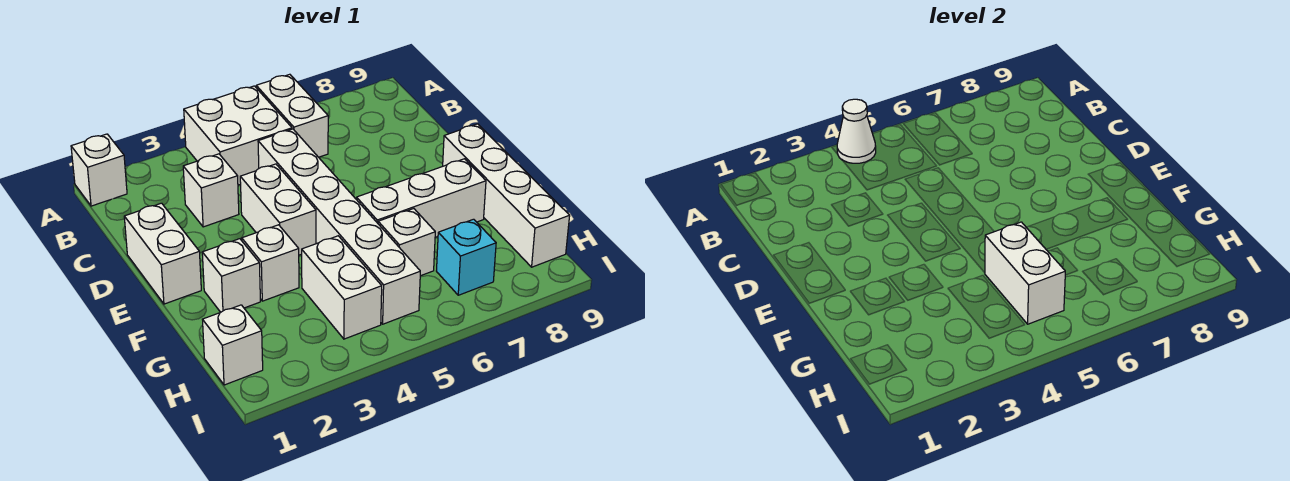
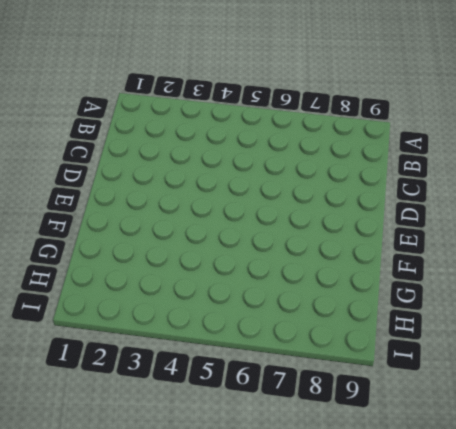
none -> white 1x1 brick [71,134,127,206]
none -> white 2x2 brick [184,86,292,185]
none -> white 1x2 brick [256,74,328,157]

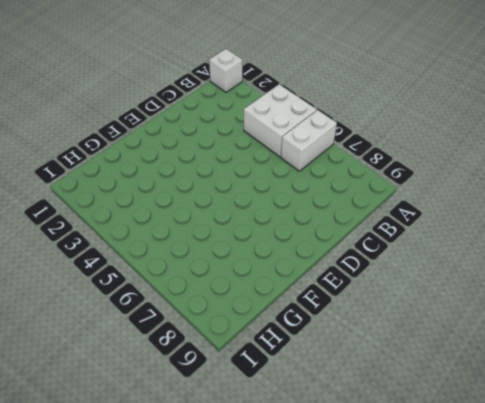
none -> white 1x1 brick [183,154,239,227]
none -> white 1x6 brick [258,129,420,324]
none -> white 1x2 brick [124,203,201,304]

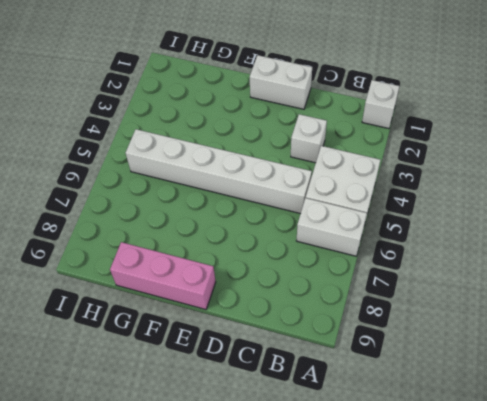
pink 1x3 brick [110,242,216,310] -> white 1x4 brick [443,124,570,267]
none -> white 1x2 brick [240,164,316,255]
none -> white 1x1 brick [202,239,260,312]
none -> white 1x1 brick [242,225,299,301]

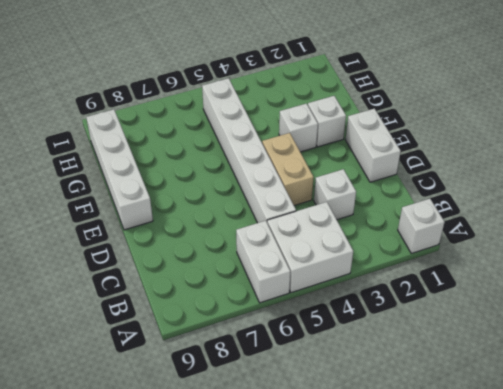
tan 1x2 brick [262,133,314,205] -> white 1x2 brick [240,164,316,255]
none -> white 1x3 brick [356,159,486,237]
none -> white 1x2 brick [302,236,382,339]
none -> white 1x1 brick [378,209,435,276]

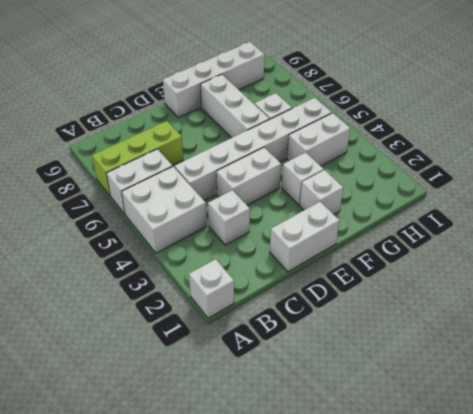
lime 1x3 brick [92,121,183,196] -> none
none -> white 1x1 brick [202,305,263,385]
none -> cyan 1x1 brick [437,219,496,295]
none -> white 1x1 cone [837,99,876,163]

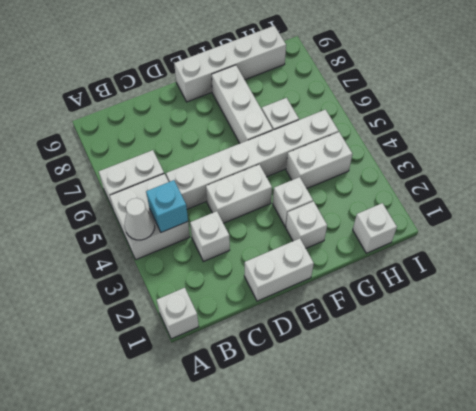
cyan 1x1 brick [146,180,188,232] -> cyan 1x1 brick moved to [437,219,496,295]
none -> white 1x2 brick [985,222,1065,324]

